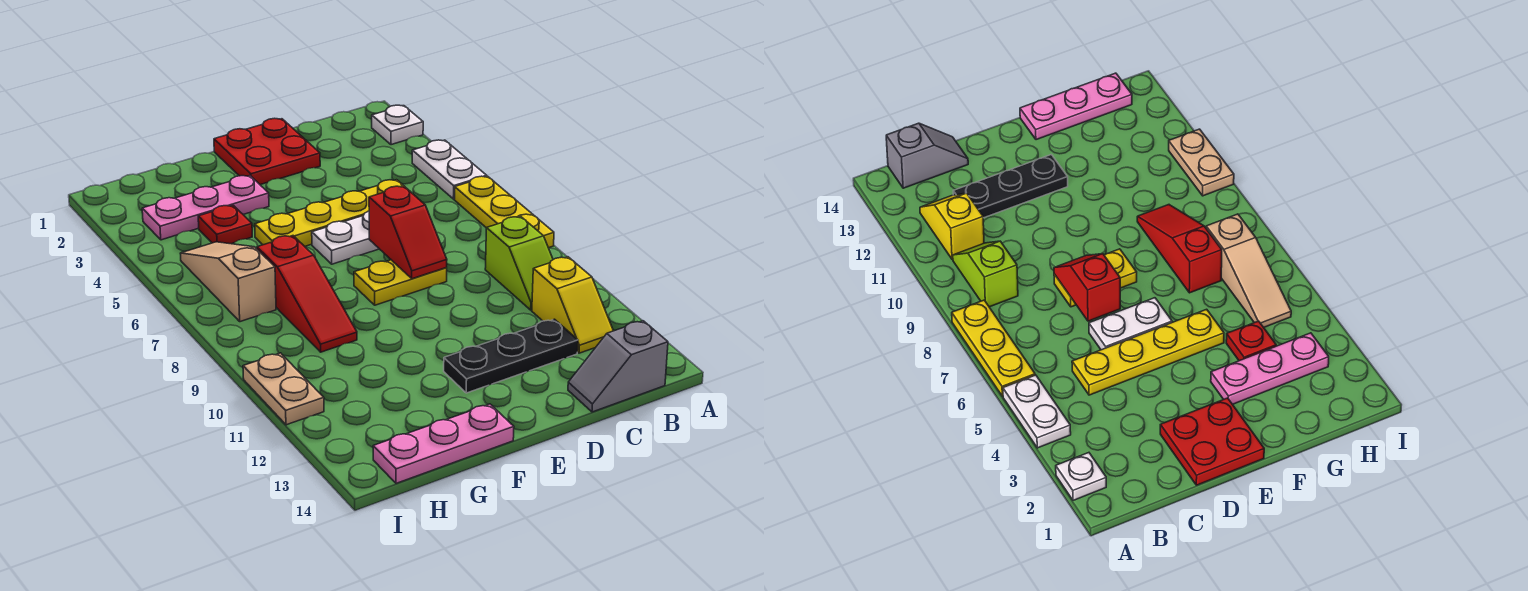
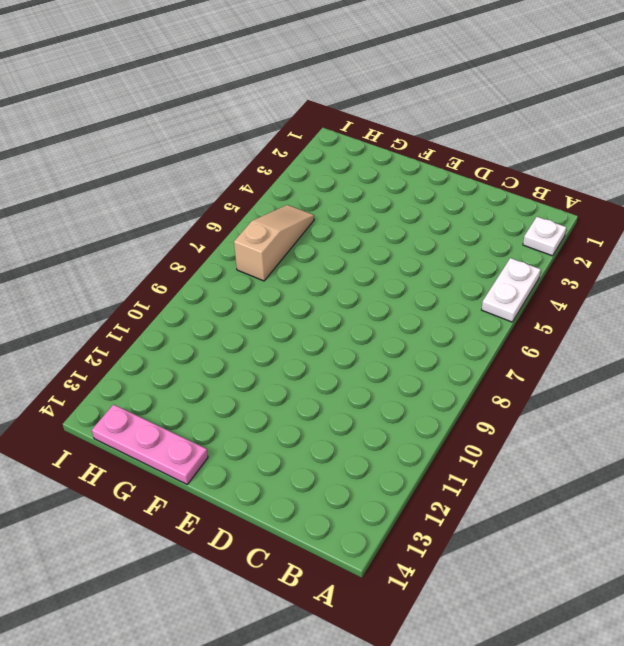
none -> yellow 1x3 plate [454,176,554,248]
none -> lime 1x2 slope [485,217,553,310]
none -> yellow 1x2 slope [532,257,613,353]

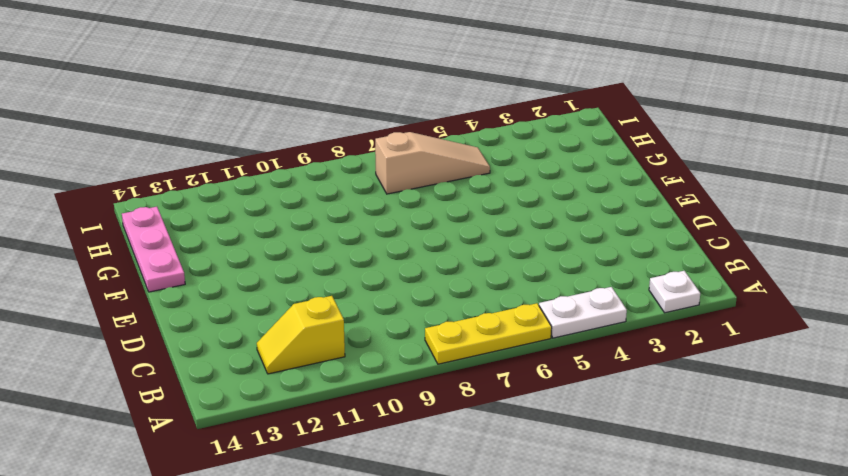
none -> lime 1x2 slope [485,217,553,310]
none -> grey 1x2 slope [568,321,668,412]
none -> yellow 1x4 plate [255,180,403,246]

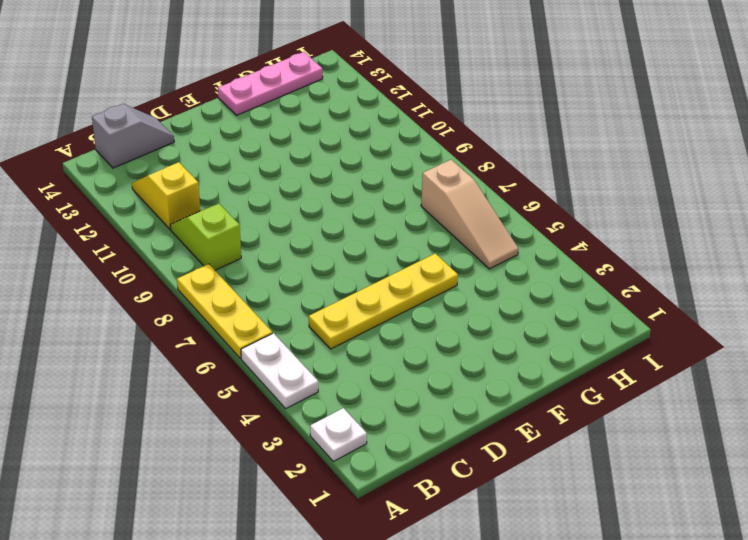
none -> black 1x3 plate [444,319,578,393]
none -> red 2x2 plate [214,118,320,185]
none -> white 1x2 plate [312,211,379,264]

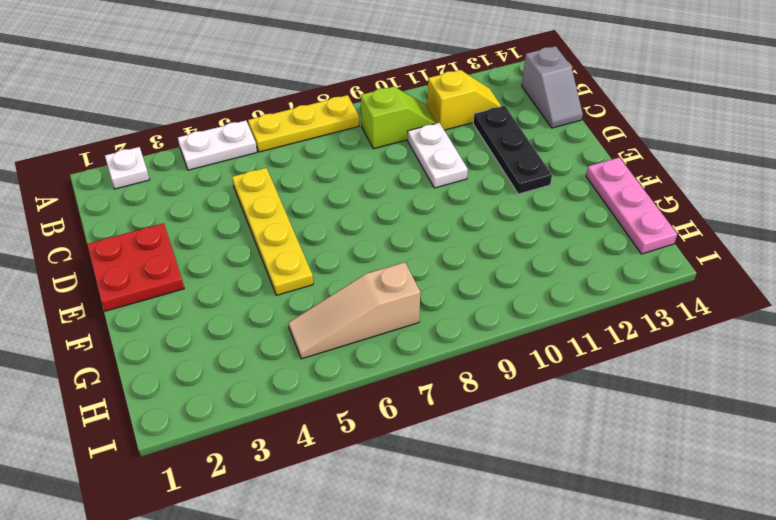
white 1x2 plate [407,123,468,188] -> white 1x2 plate moved to [312,211,379,264]
none -> yellow 1x2 plate [354,260,447,305]
none -> pink 1x3 plate [142,176,269,240]
none -> red 1x1 plate [198,205,252,244]

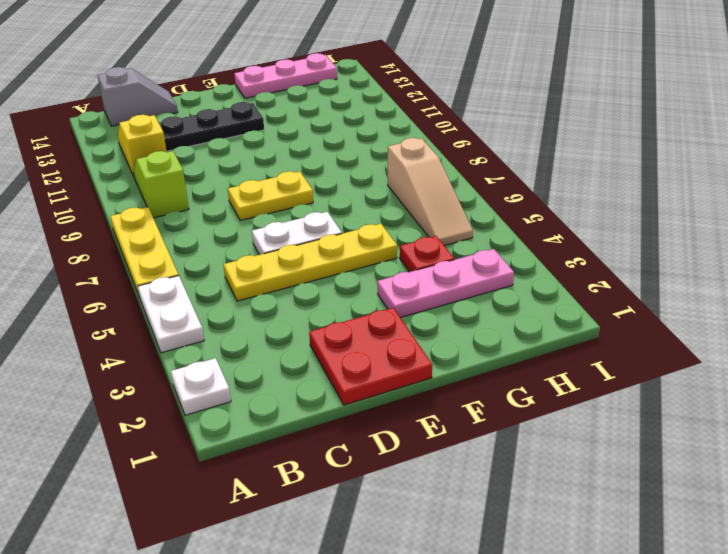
none -> red 1x3 slope [257,236,357,352]
none -> tan 1x2 plate [243,353,324,425]
none -> red 1x2 slope [369,186,447,279]

